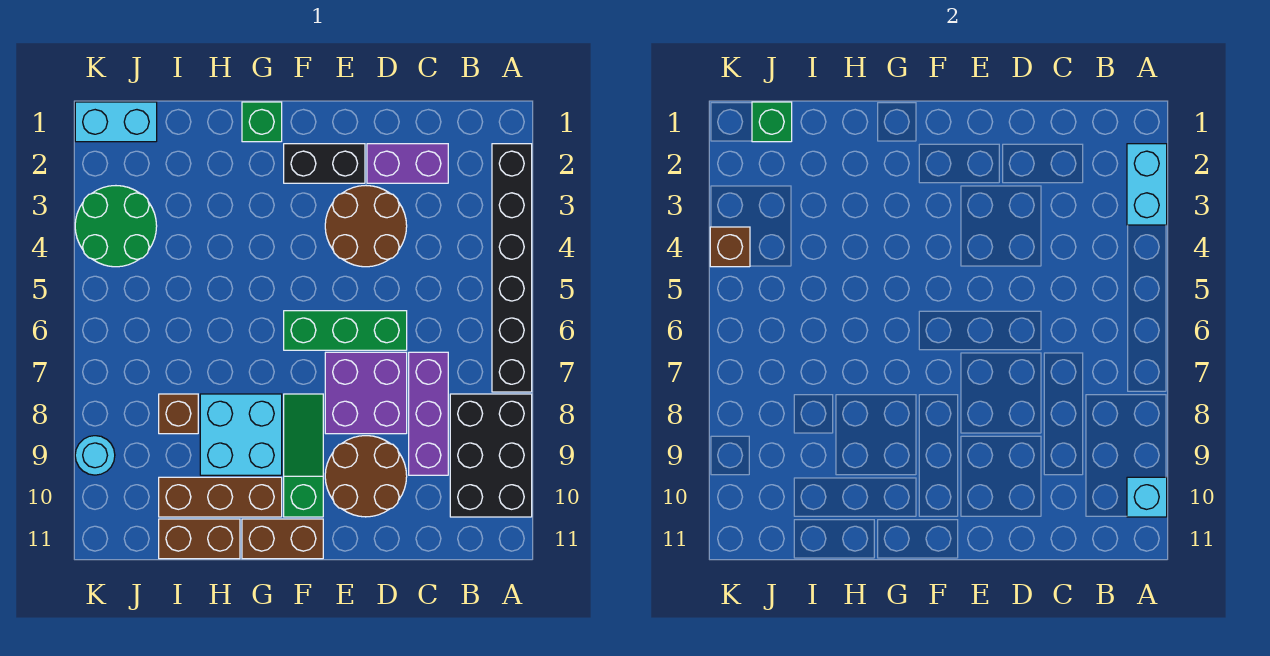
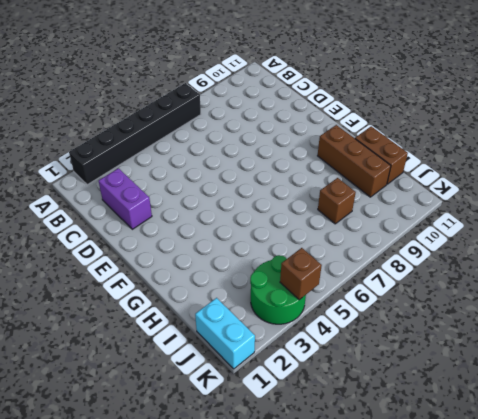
none -> black 2x3 brick [450,394,532,517]
none -> purple 1x3 brick [409,352,448,475]
none -> brown 2x2 round brick [325,186,407,267]

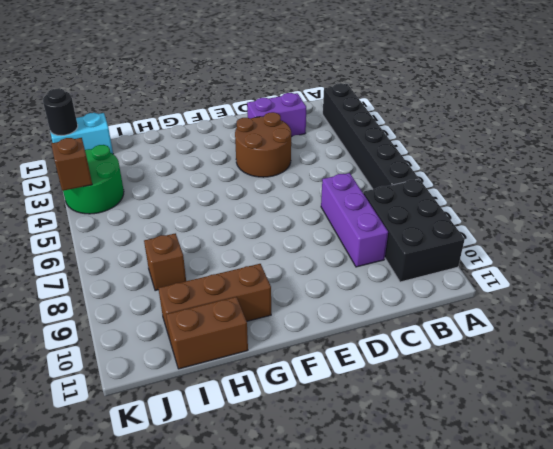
black 1x1 round brick [43,88,78,136] -> none
none -> green 1x3 brick [284,311,407,350]
none -> purple 2x2 brick [325,352,407,434]
none -> brown 2x2 round brick [325,436,407,517]

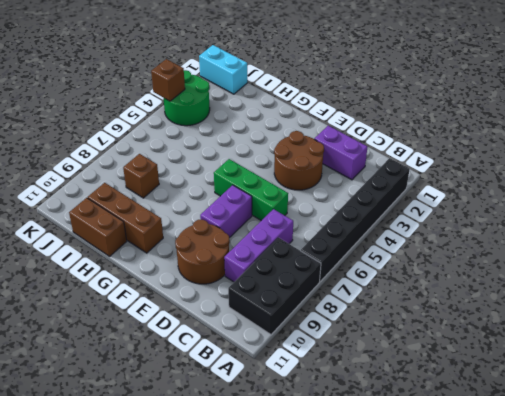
purple 1x2 brick [200,185,252,238] -> purple 2x2 brick [325,352,407,434]
none -> black 1x2 brick [284,144,365,183]
none -> green 1x3 slope [284,394,323,517]
none -> brown 1x2 brick [242,519,323,559]

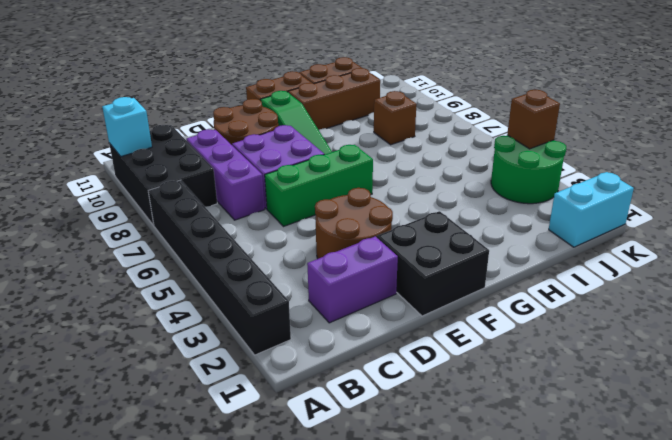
black 2x2 brick [377,211,489,316] -> black 1x2 brick [284,144,365,183]
none -> green 1x1 brick [242,102,282,142]
none -> cyan 2x2 brick [200,394,282,475]
none -> cyan 1x1 round brick [75,436,115,475]

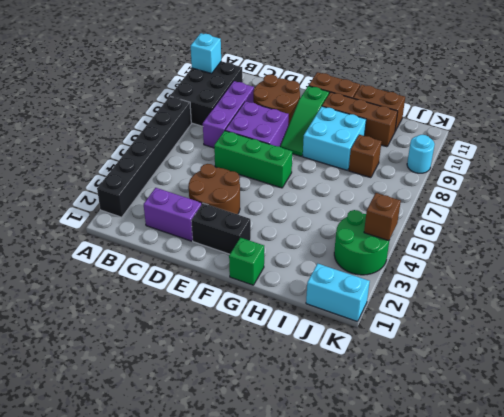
none -> cyan 1x2 brick [1127,144,1167,225]
none -> green 1x1 brick [752,102,792,142]

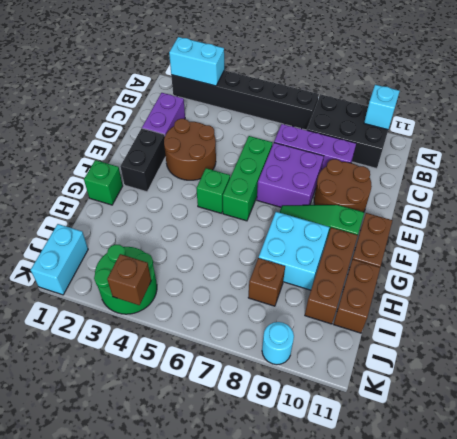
green 1x1 brick [197,168,230,213] -> green 1x1 brick moved to [752,102,792,142]

